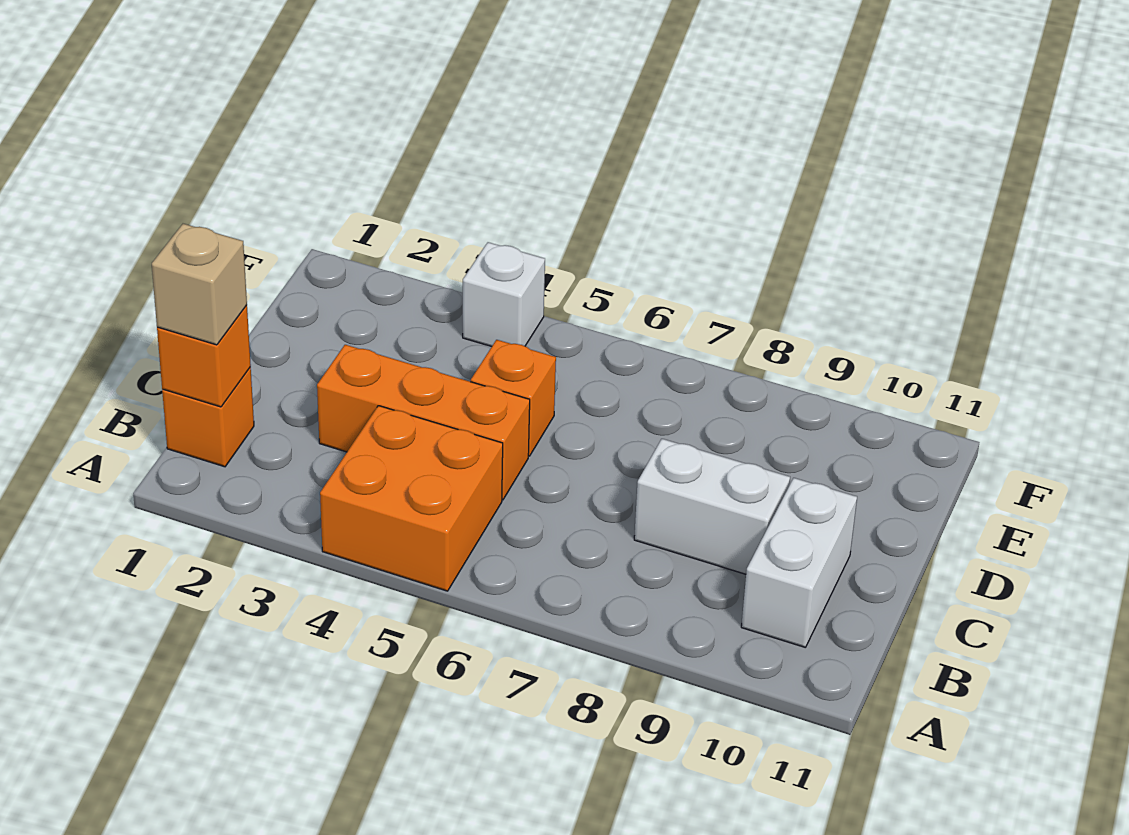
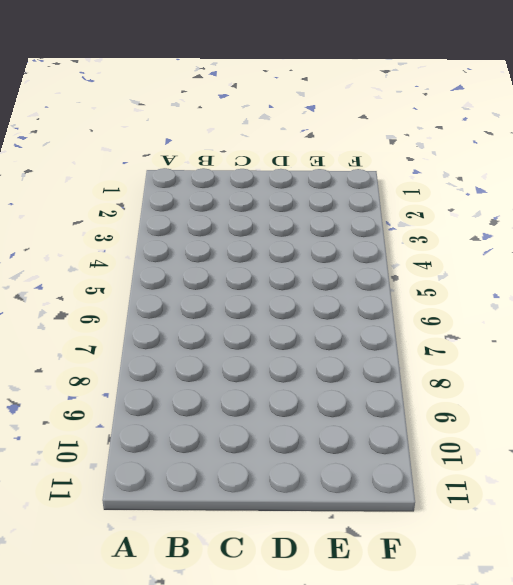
none -> orange 2x2 brick [320,406,503,591]
none -> orange 1x1 brick [162,367,254,467]

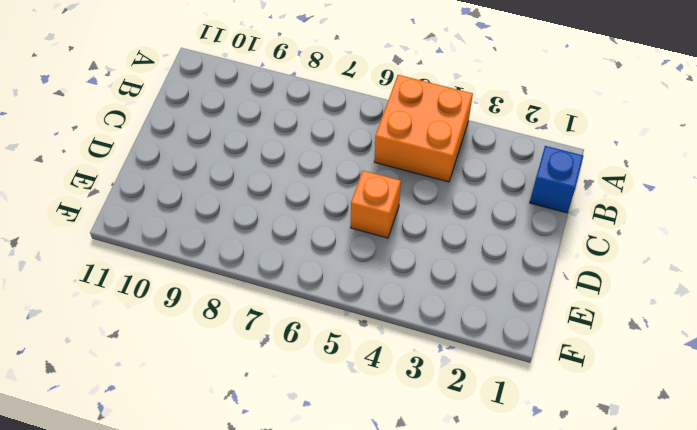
blue 1x1 brick [530,146,583,213] -> orange 1x1 brick [162,367,254,467]
none -> white 1x2 brick [741,478,857,647]
none -> orange 1x3 brick [317,345,530,500]

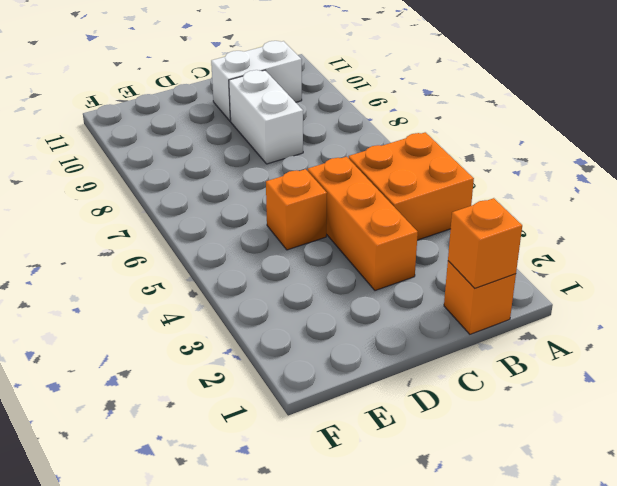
none -> white 1x1 brick [463,242,545,347]
none -> tan 1x1 brick [152,224,247,345]

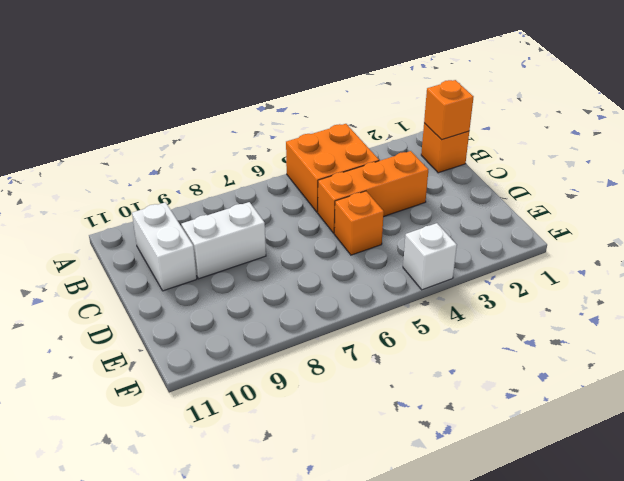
none -> tan 1x1 brick [152,224,247,345]

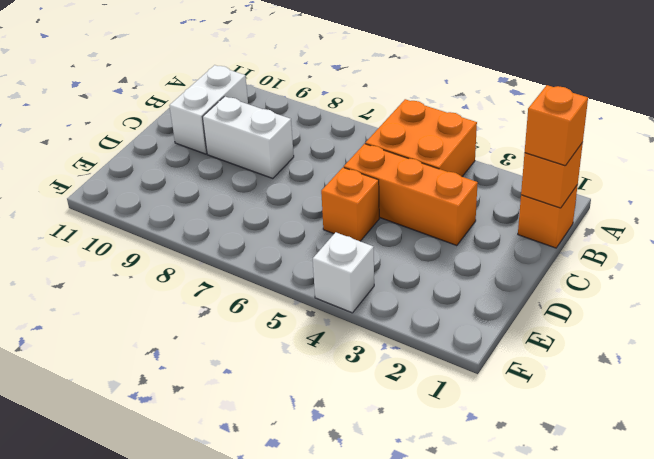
orange 1x1 brick [525,85,588,166] -> tan 1x1 brick [152,224,247,345]

